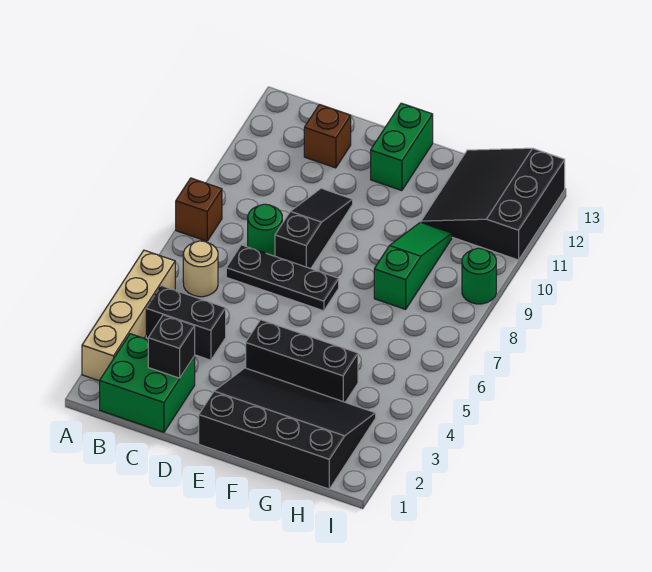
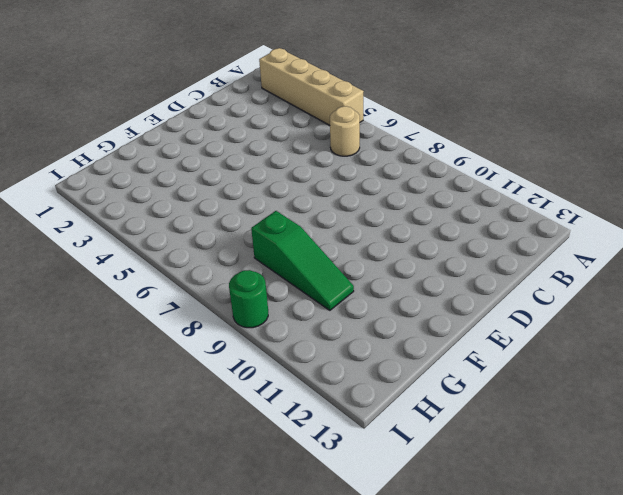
none -> brown 1x1 brick [176,178,222,241]
none -> green 2x2 brick [100,334,195,432]
none -> black 1x2 brick [146,286,226,360]

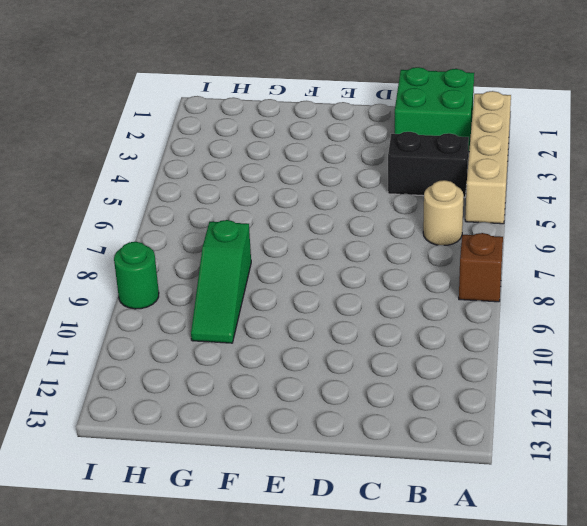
none -> black 1x3 plate [226,245,339,311]
none -> green 1x1 round brick [248,204,282,256]
none -> brown 1x1 brick [304,105,351,168]

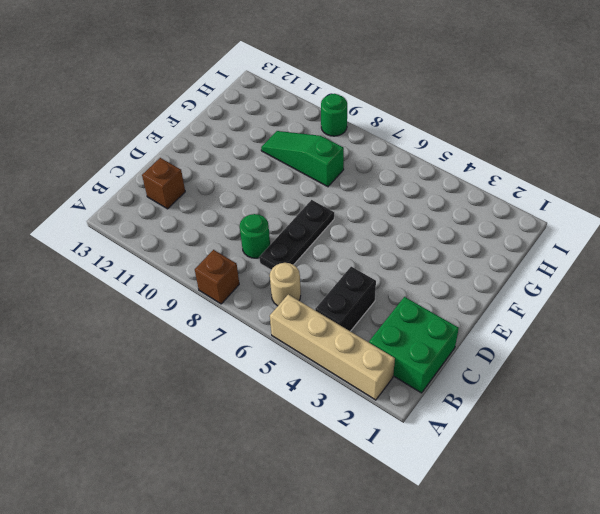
none -> black 1x3 slope [275,188,353,269]
none -> black 3x4 slope [199,368,376,489]
none -> black 1x3 brick [246,320,358,402]

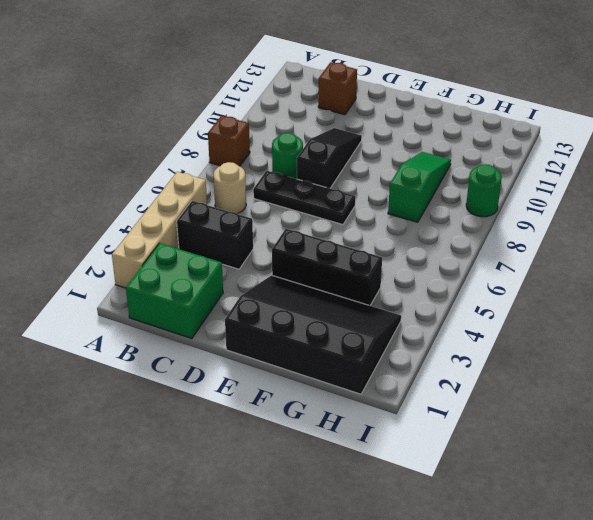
none -> green 1x2 brick [371,103,433,191]
none -> black 3x3 slope [421,148,565,260]
none -> black 1x1 brick [148,315,195,378]

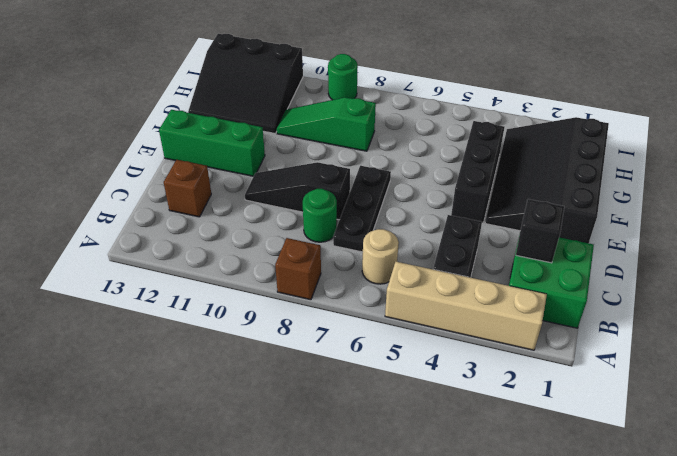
green 1x3 brick [159,110,265,176] -> green 1x2 brick [371,103,433,191]

